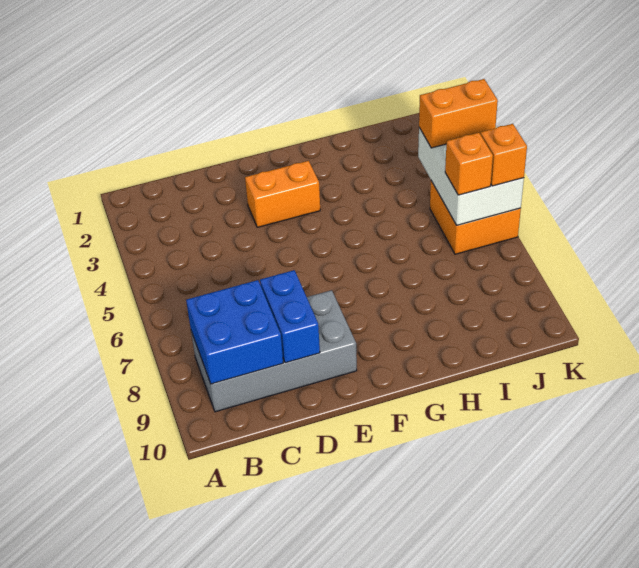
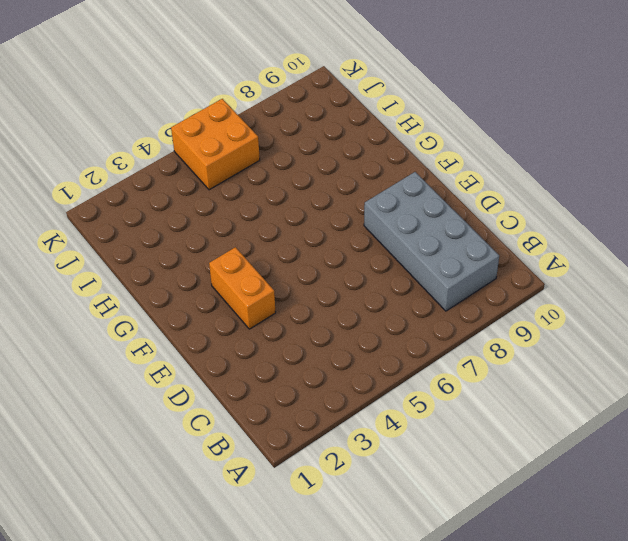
none -> blue 2x2 brick [186,280,283,384]
none -> blue 1x2 brick [260,270,320,363]

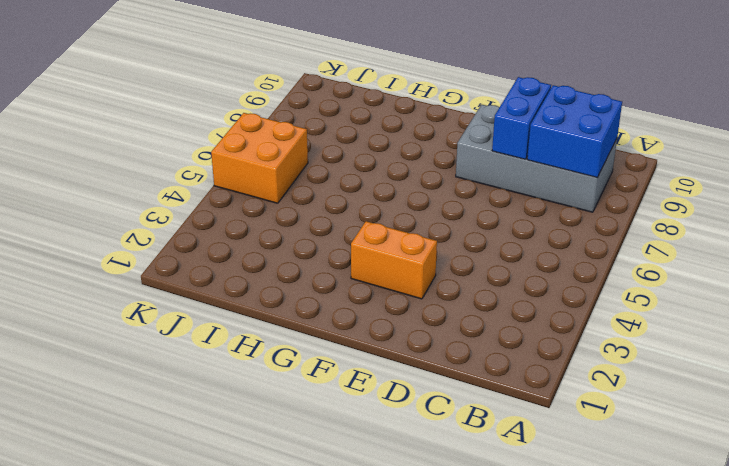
none -> white 2x3 brick [418,128,524,225]
none -> orange 1x2 brick [419,79,498,148]

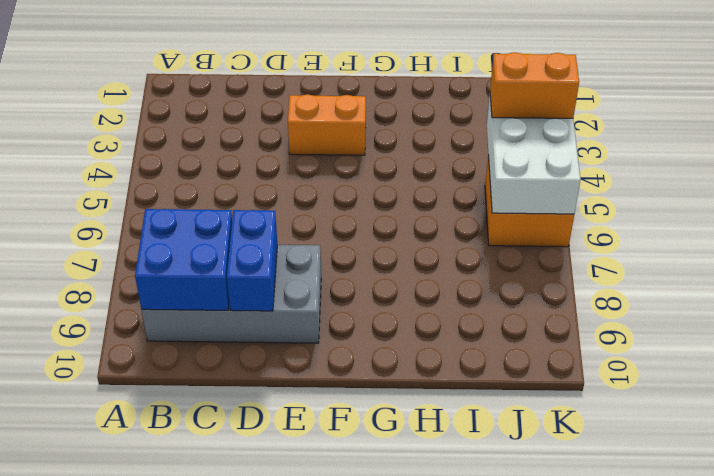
none -> orange 1x1 brick [445,133,493,195]
none -> orange 1x1 brick [481,124,527,186]

